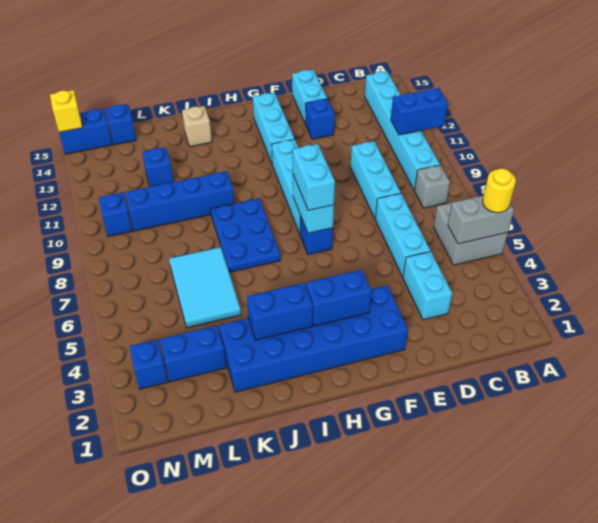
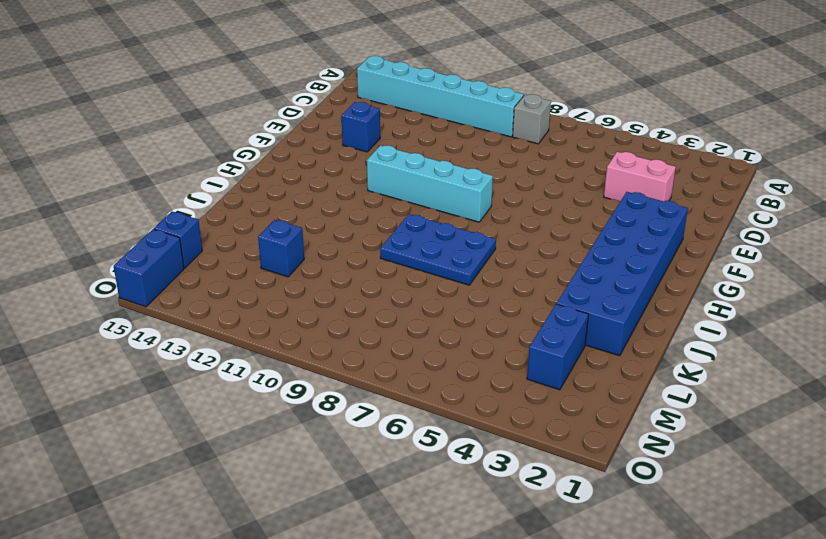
pink 1x2 brick [604,152,676,201] -> cyan 1x2 brick [403,251,452,320]
none -> grey 2x2 brick [434,203,508,265]
none -> cyan 1x3 brick [375,193,431,277]
none -> cyan 1x3 brick [350,141,401,218]
none -> cyan 1x2 brick [292,70,327,122]

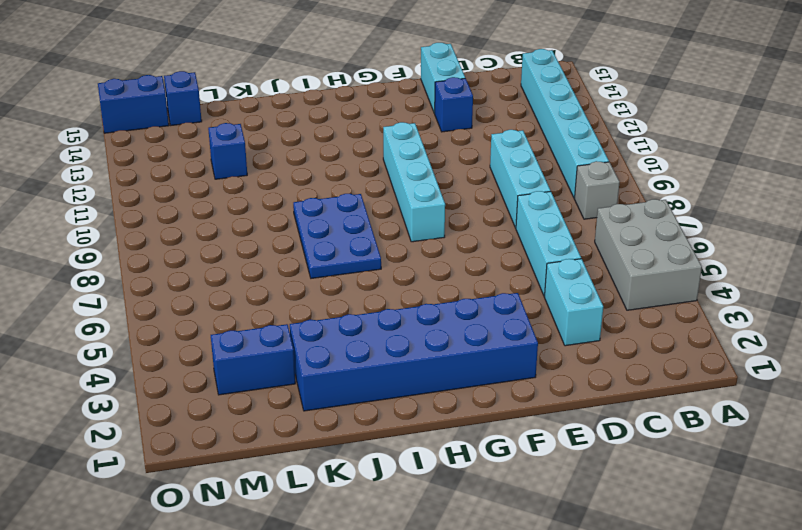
grey 2x3 brick [595,199,702,310] -> grey 2x2 brick [434,203,508,265]
none -> blue 1x1 brick [300,215,333,255]
none -> cyan 1x3 brick [253,93,295,163]
none -> blue 1x4 brick [125,171,234,231]
none -> tan 1x1 brick [182,106,212,147]

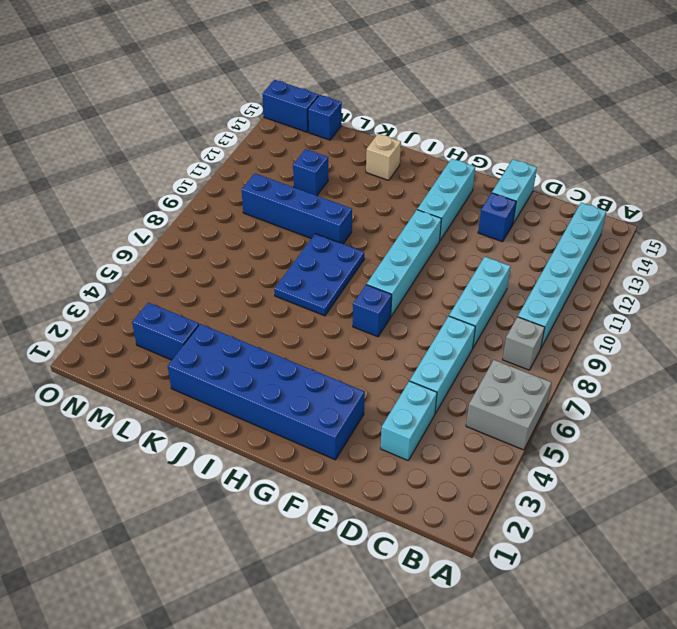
none -> cyan 2x3 tile [169,247,241,328]
none -> blue 1x1 brick [129,339,168,389]
none -> blue 1x1 brick [99,192,132,236]
none -> grey 1x2 brick [448,195,514,244]

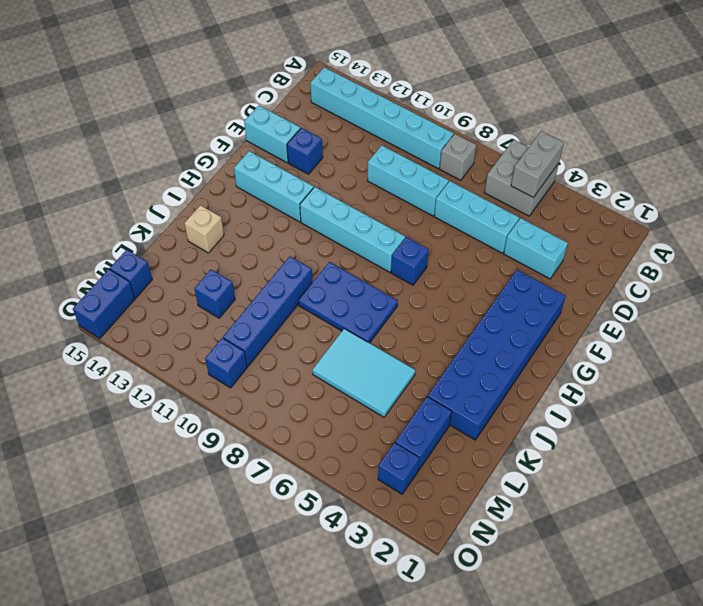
none -> blue 1x2 brick [391,88,448,135]
none -> blue 1x2 brick [306,269,372,326]
none -> cyan 1x2 brick [293,175,334,233]
none -> blue 1x2 brick [247,283,313,340]

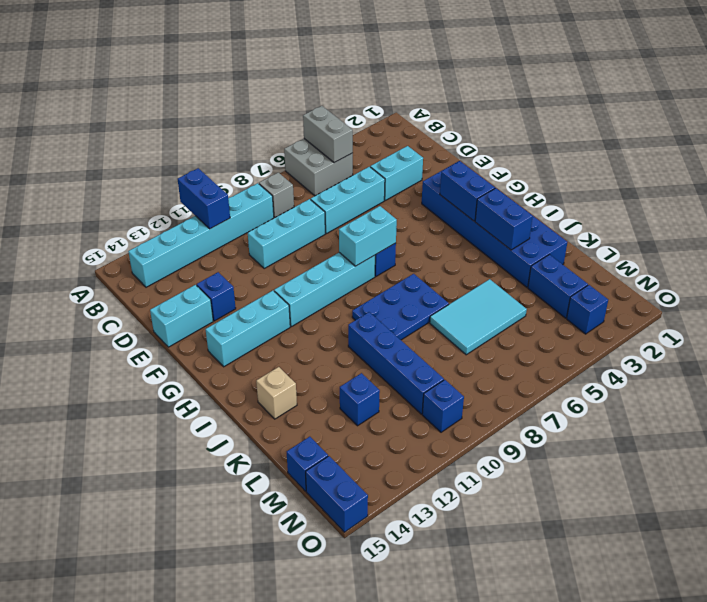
none -> yellow 1x1 brick [50,90,83,132]
none -> yellow 1x1 round brick [483,169,516,213]
none -> cyan 1x2 brick [293,144,335,211]

